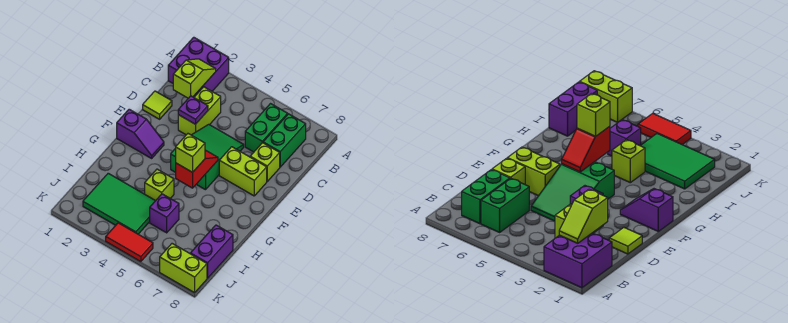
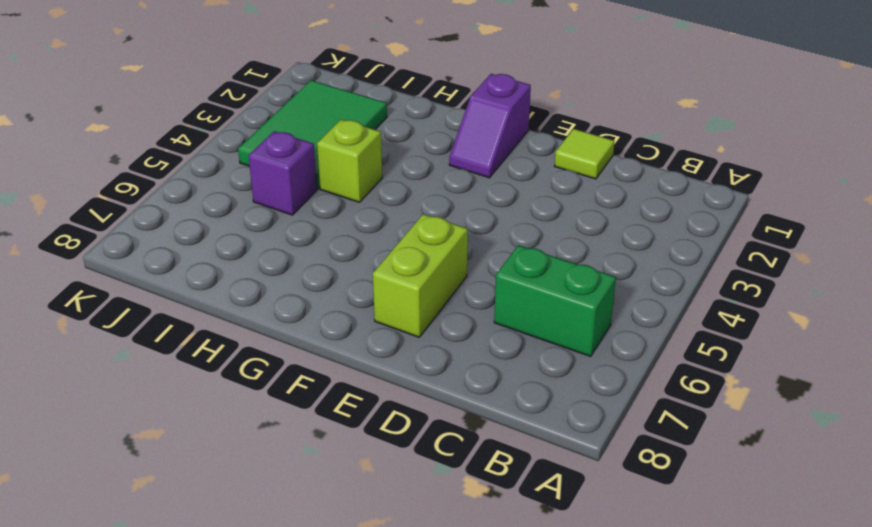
none -> purple 2x2 brick [168,37,229,96]
none -> green 1x2 brick [263,114,306,167]
none -> lime 1x2 brick [178,87,221,135]

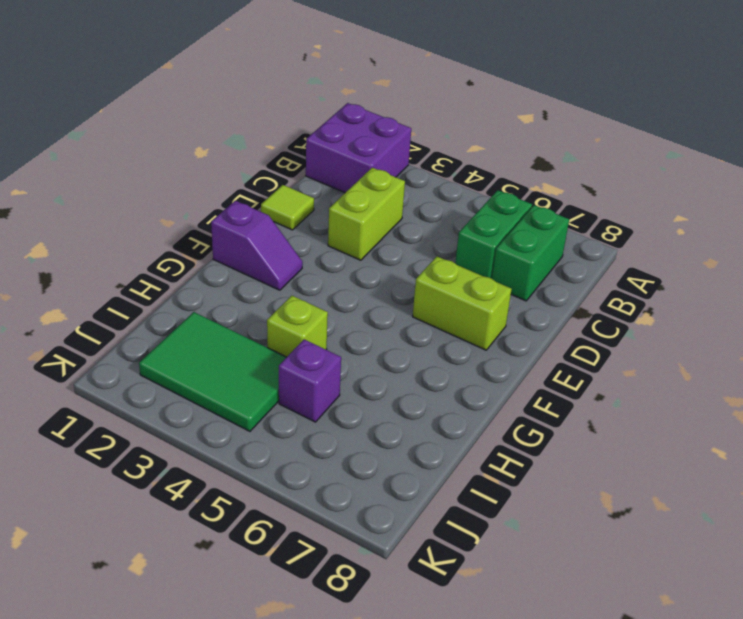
none -> green 2x3 slope [171,124,244,190]
none -> lime 1x1 brick [250,143,280,181]
none -> purple 1x2 brick [191,225,233,278]

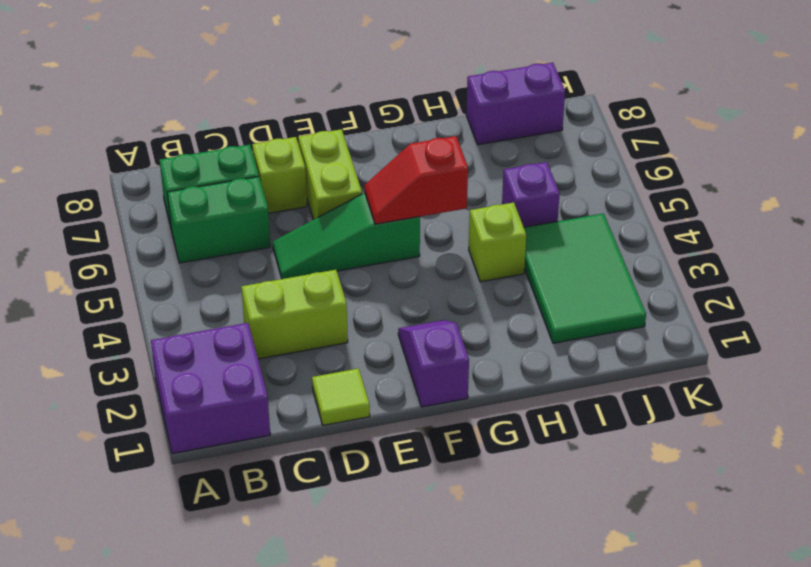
green 1x3 slope [273,193,420,279] -> green 2x3 slope [171,124,244,190]
none -> red 1x2 tile [106,223,153,262]
none -> lime 1x2 brick [160,244,207,293]
none -> lime 1x2 slope [173,59,216,98]

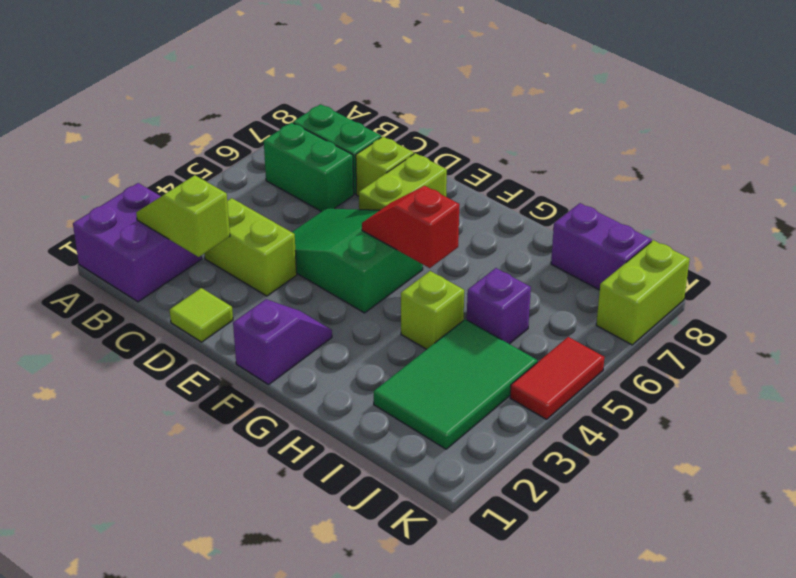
none -> purple 1x1 plate [178,96,208,124]
none -> lime 1x1 brick [176,134,205,172]

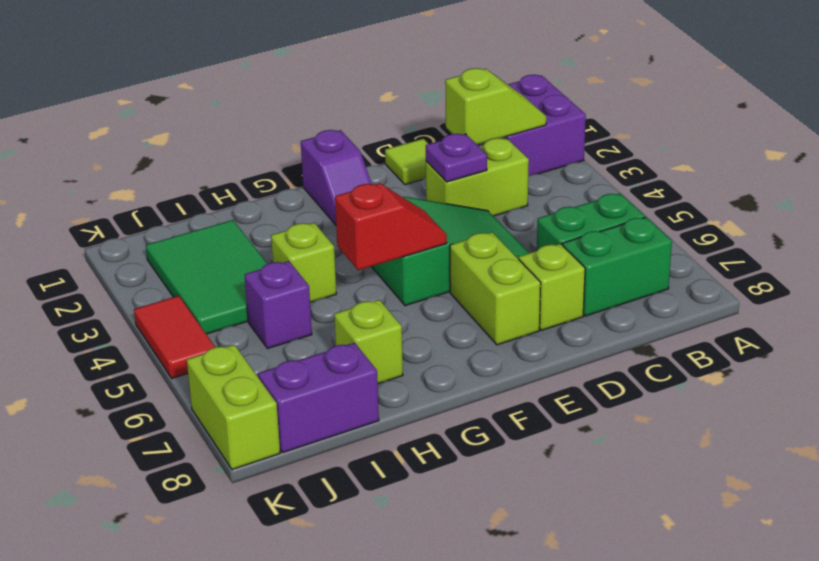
lime 1x1 brick [334,300,403,384] -> lime 1x1 brick moved to [176,134,205,172]

